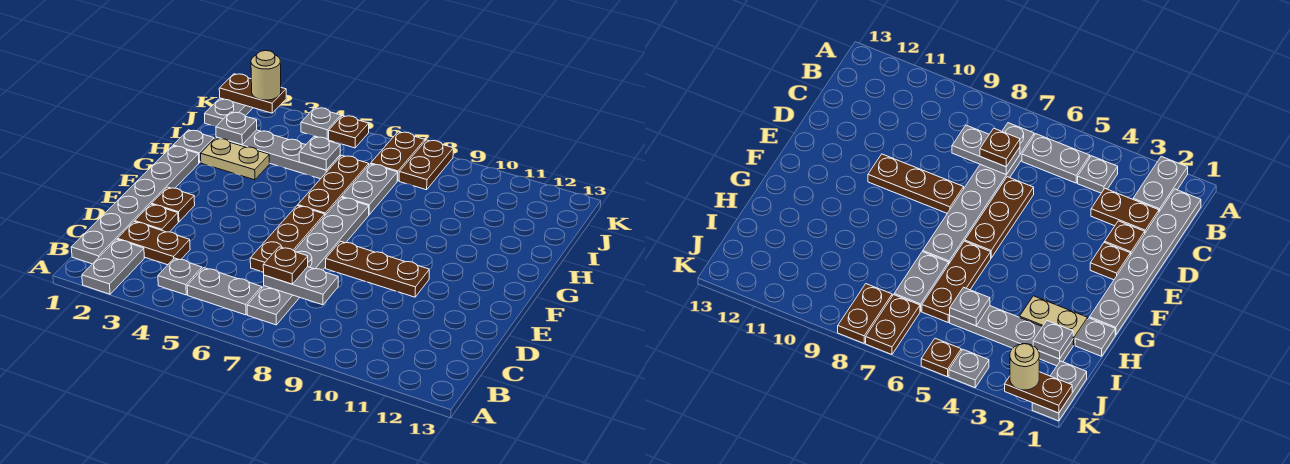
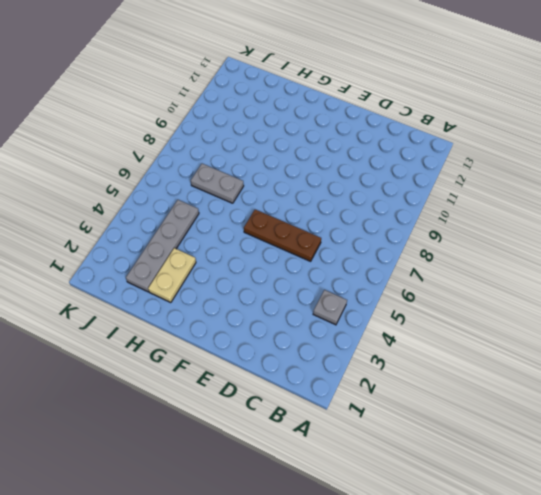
none -> grey 1x2 plate [82,239,144,294]
none -> grey 1x6 plate [71,146,199,264]
none -> grey 1x2 plate [187,268,262,315]

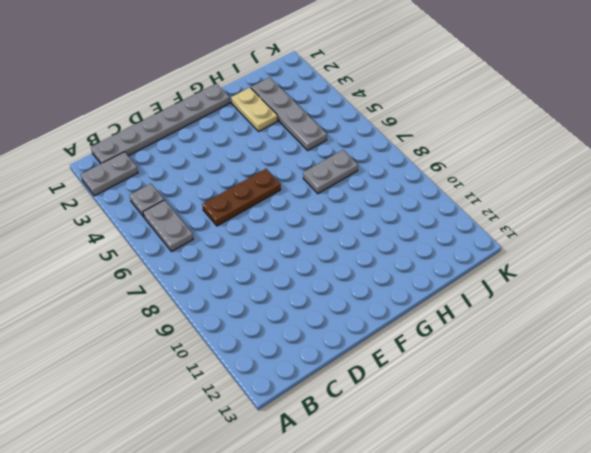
none -> grey 1x6 plate [247,197,369,325]
none -> brown 1x2 plate [118,222,190,265]
none -> brown 1x1 plate [135,204,178,232]

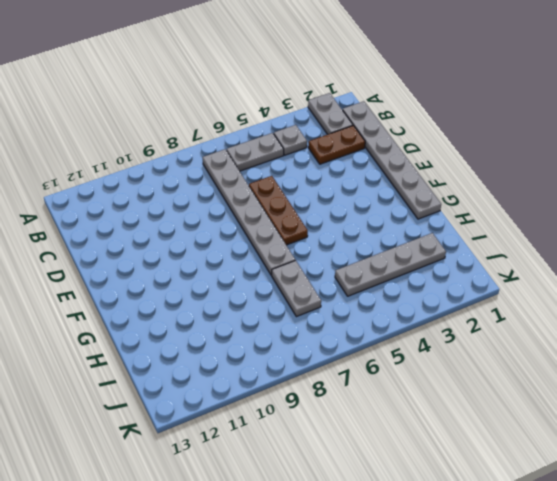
none -> brown 1x1 plate [135,204,178,232]
none -> brown 1x1 plate [152,187,195,222]
none -> brown 1x3 plate [326,241,429,297]

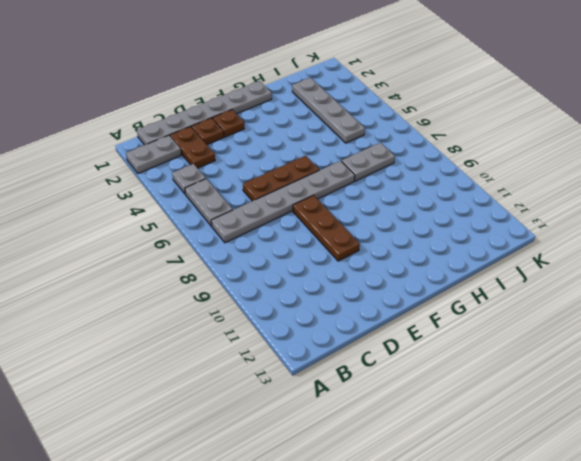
none -> brown 1x3 plate [298,155,369,215]
none -> grey 1x1 plate [173,130,214,163]
none -> tan 1x2 plate [201,138,270,180]

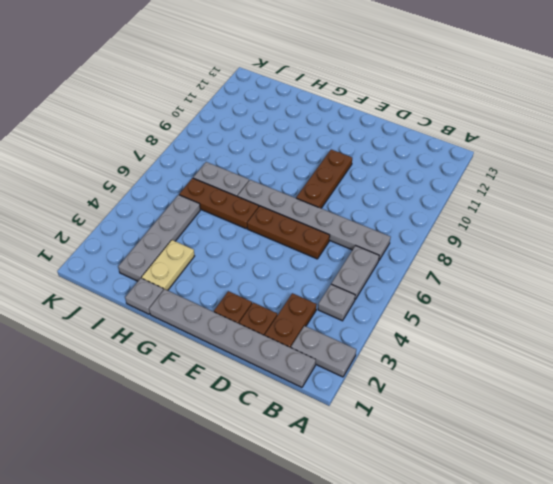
none -> grey 1x2 plate [205,98,252,126]
none -> brown 1x2 plate [371,132,425,181]
none -> brown 1x2 plate [399,140,453,190]

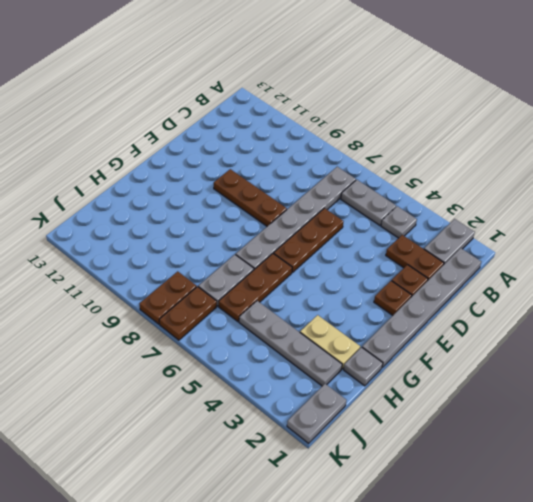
none -> grey 1x1 plate [301,108,341,139]
none -> brown 1x1 plate [329,116,369,148]
none -> grey 1x2 plate [264,267,338,305]

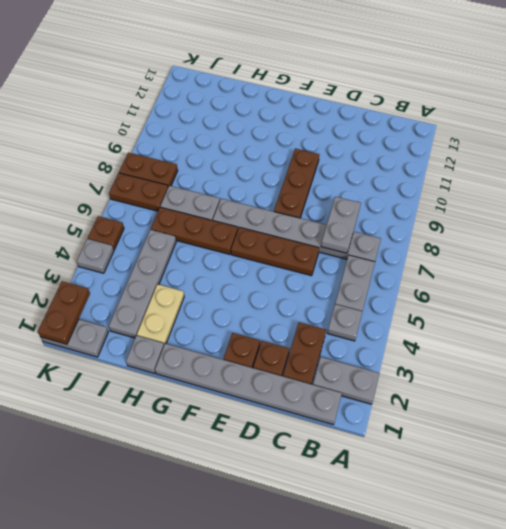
none -> grey 1x1 plate [216,112,257,145]
none -> grey 1x1 plate [299,137,340,170]
none -> brown 1x1 plate [263,247,308,284]

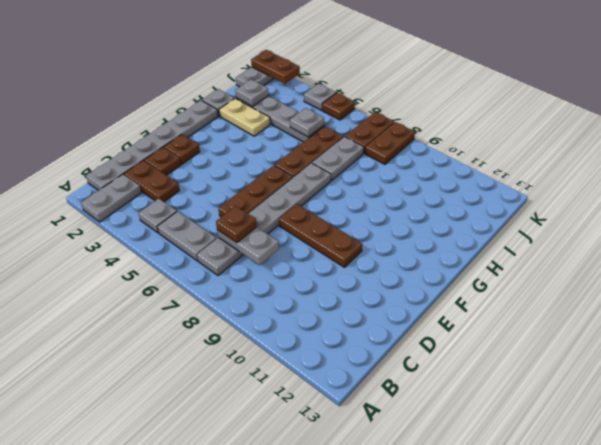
none -> tan 1x1 round brick [251,51,281,100]

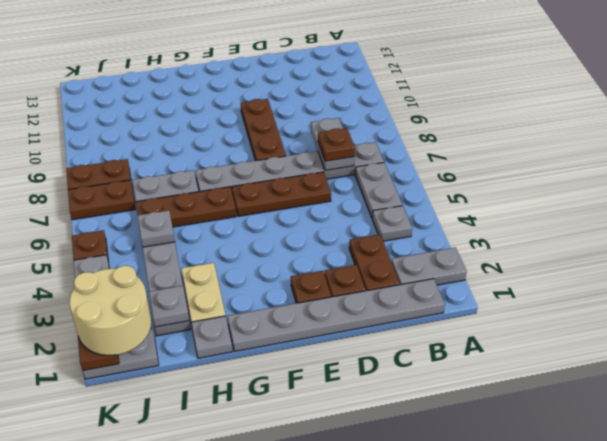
tan 2x2 round brick [69,266,151,355] -> tan 1x1 round brick [251,51,281,100]

